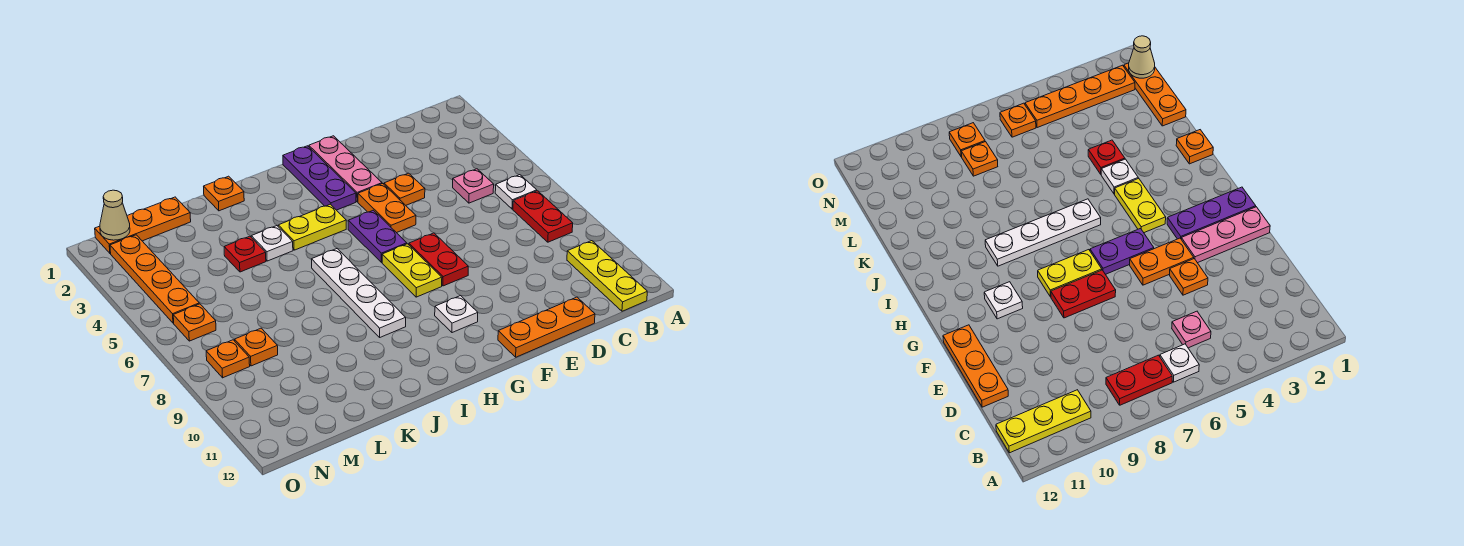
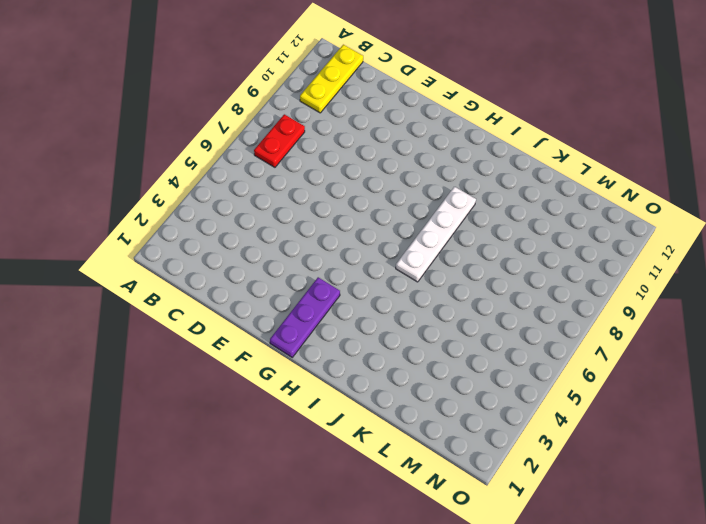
none -> white 1x1 plate [495,175,537,209]
none -> pink 1x1 plate [453,169,494,203]
none -> orange 1x3 plate [498,297,595,357]

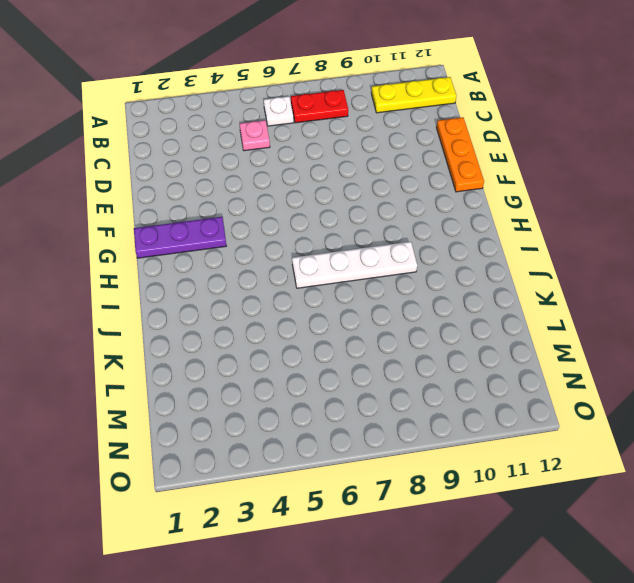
none -> orange 1x1 plate [384,173,425,205]
none -> pink 1x3 plate [309,136,382,202]
none -> orange 1x2 plate [358,184,416,233]

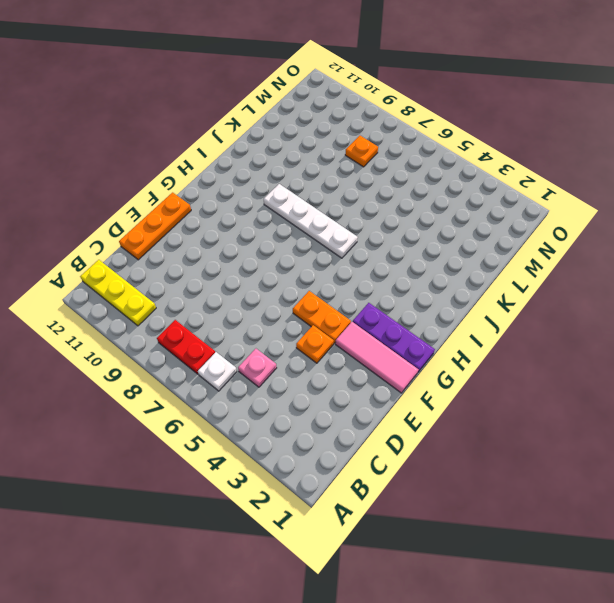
pink 1x3 tile [335,322,419,393] -> pink 1x3 plate [309,136,382,202]
none -> red 1x2 plate [409,233,468,286]
none -> purple 1x2 plate [348,210,407,263]
none -> yellow 1x2 plate [382,244,442,297]

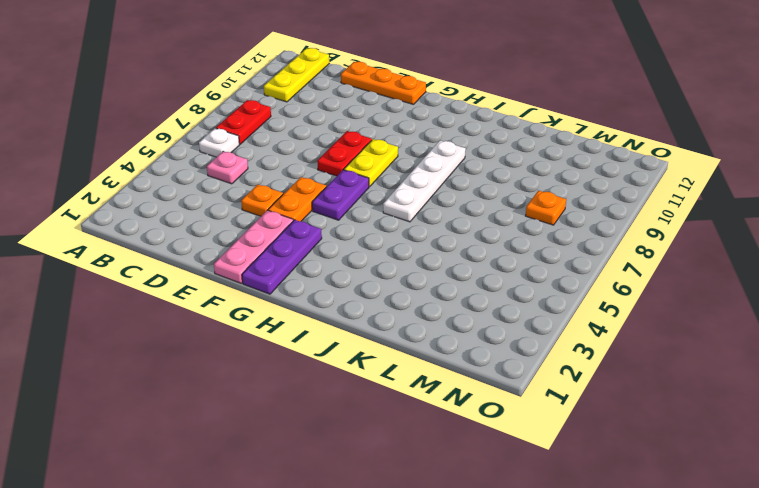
none -> white 1x1 plate [435,296,478,333]
none -> yellow 1x2 plate [278,204,346,250]
none -> orange 1x1 plate [204,176,244,211]

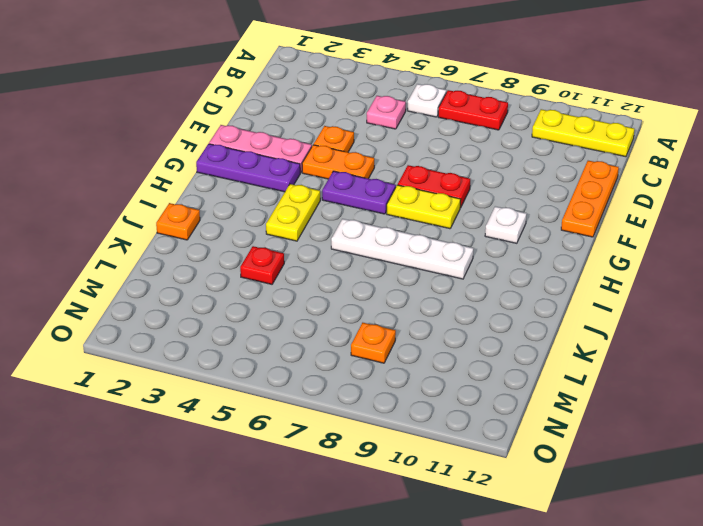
none -> white 1x1 plate [251,226,293,261]
none -> orange 1x3 plate [95,197,191,253]
none -> orange 1x4 plate [110,235,199,323]

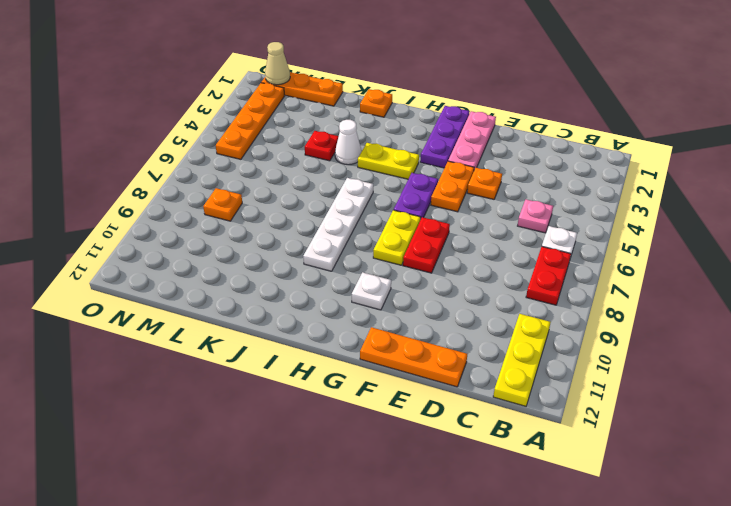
white 1x1 cone [335,120,362,165] -> white 1x1 plate [251,226,293,261]
none -> orange 1x1 plate [173,304,216,341]
none -> orange 1x1 plate [206,340,250,378]

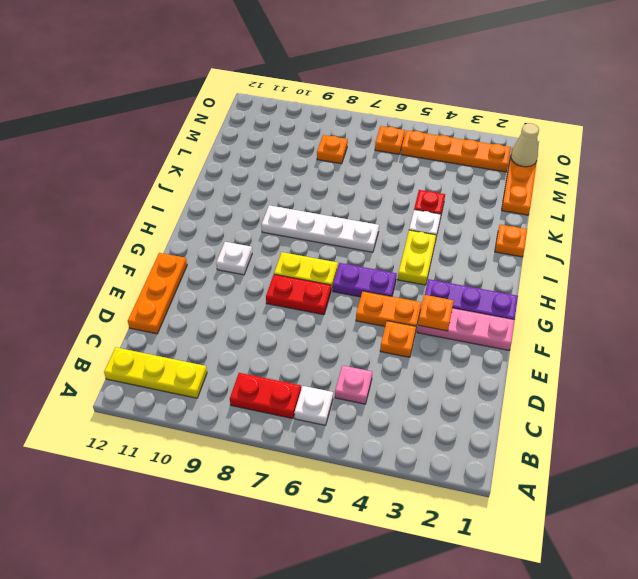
orange 1x1 plate [418,295,454,331] -> orange 1x1 plate moved to [206,340,250,378]

